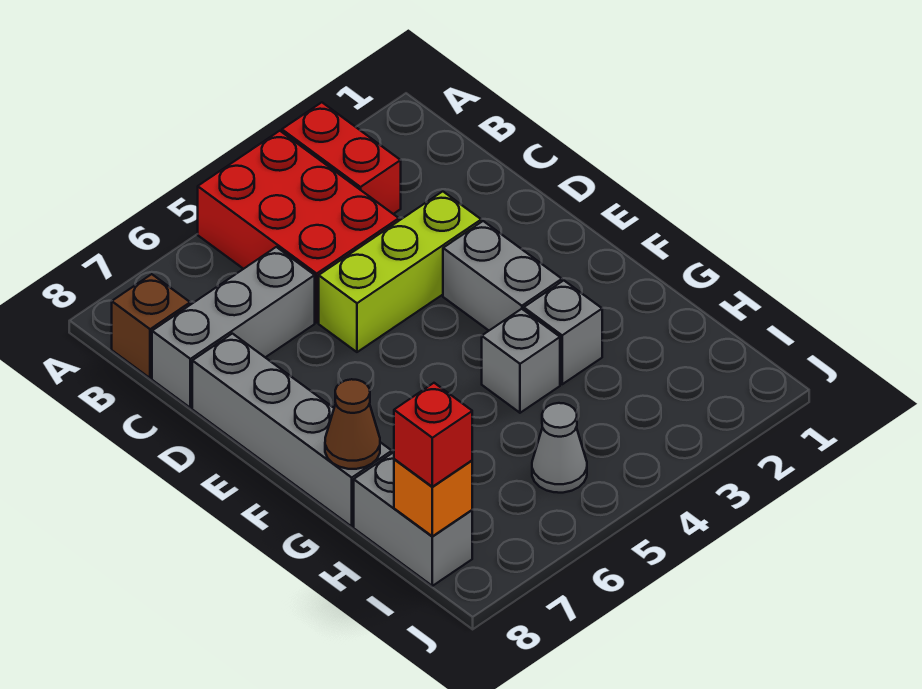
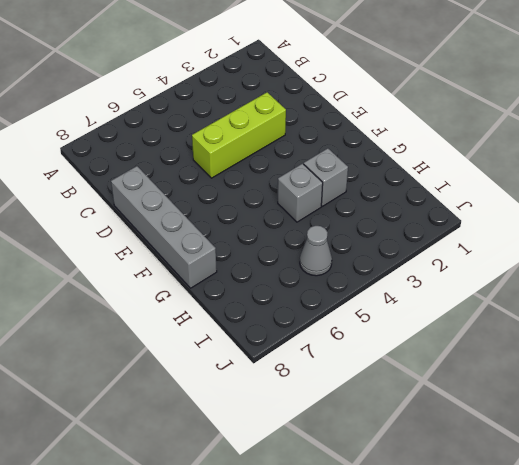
none -> red 1x2 brick [282,102,401,214]
none -> red 2x3 brick [198,131,399,322]
none -> brown 1x1 brick [112,274,190,378]

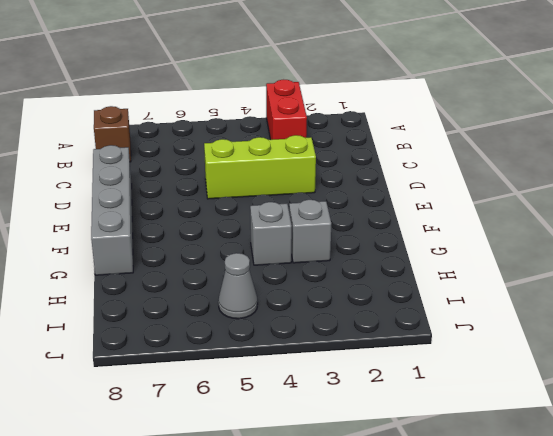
none -> red 2x3 brick [198,131,399,322]
none -> grey 1x3 brick [152,247,315,408]
none -> grey 1x2 brick [443,221,562,330]

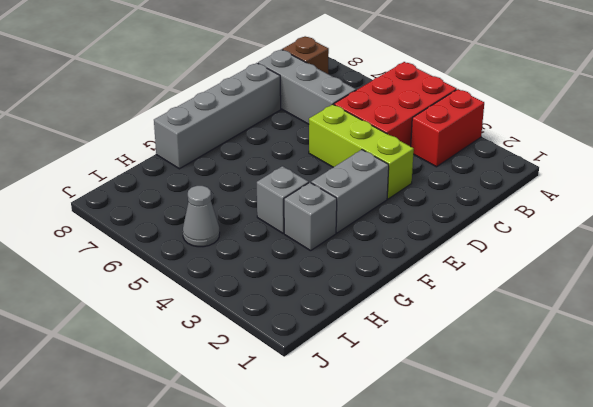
none -> grey 1x2 brick [354,452,472,586]
none -> brown 1x1 cone [325,379,380,469]
none -> orange 1x1 brick [394,459,472,536]

